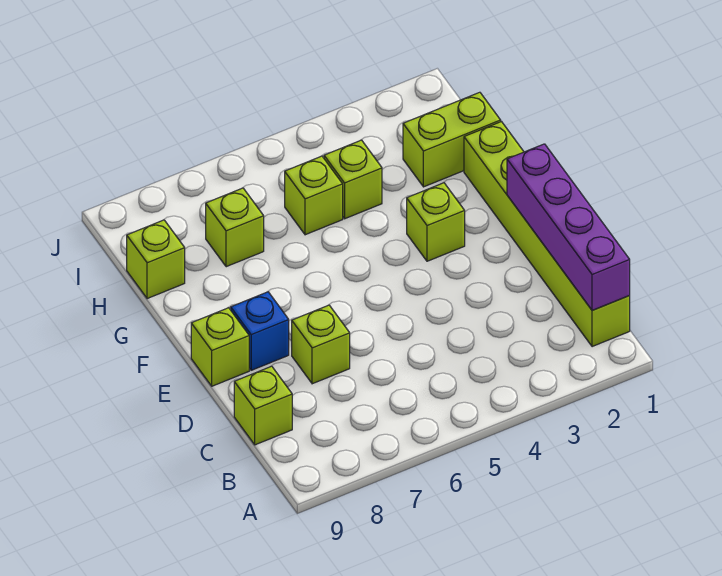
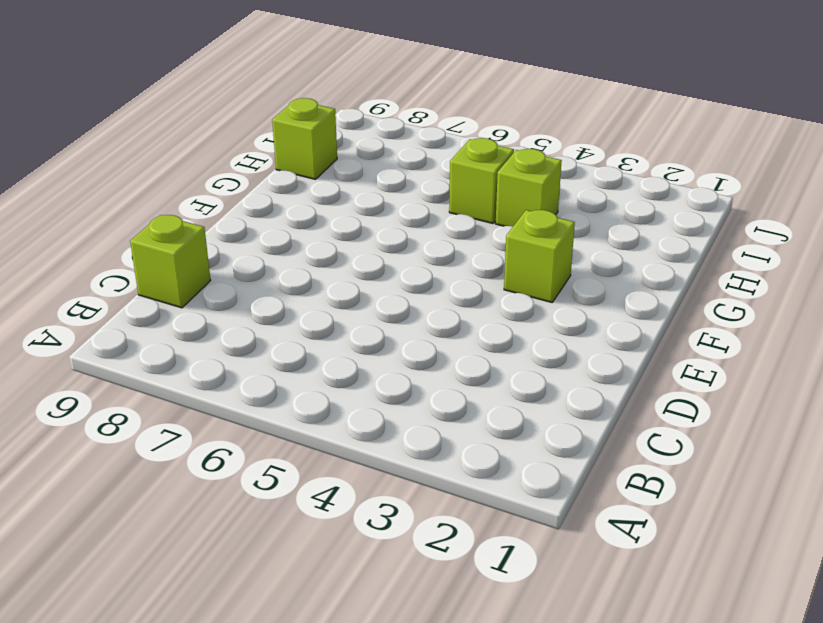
none -> lime 1x6 brick [464,122,630,347]
none -> lime 1x1 brick [292,305,350,384]
none -> blue 1x1 brick [231,292,289,370]

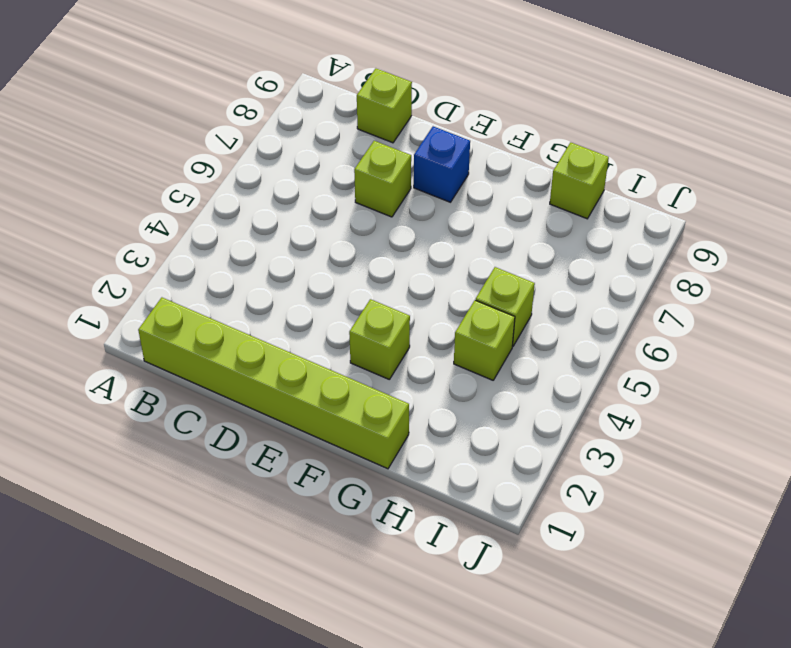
none -> lime 1x1 brick [191,308,249,386]
none -> lime 1x2 brick [403,92,501,187]
none -> lime 1x1 brick [206,188,264,267]

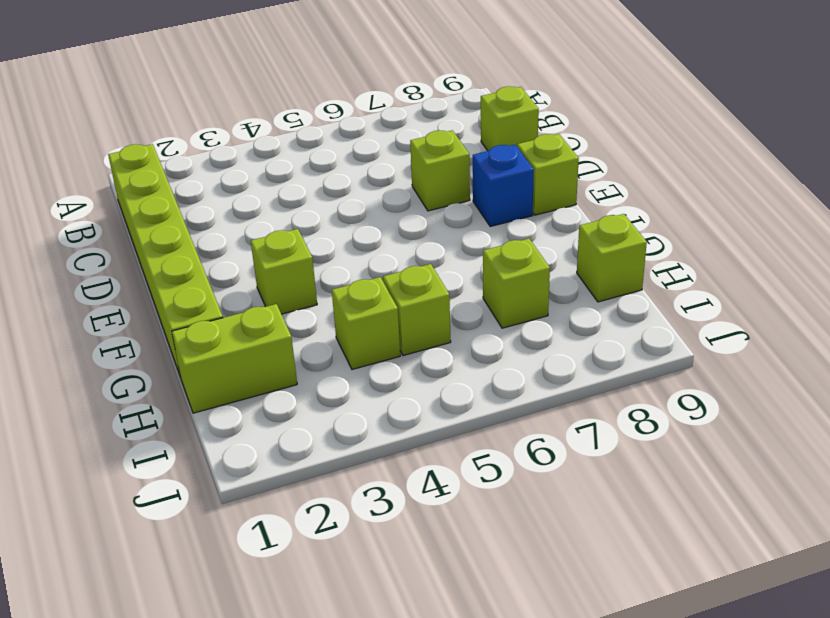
none -> purple 1x4 brick [507,144,630,310]

